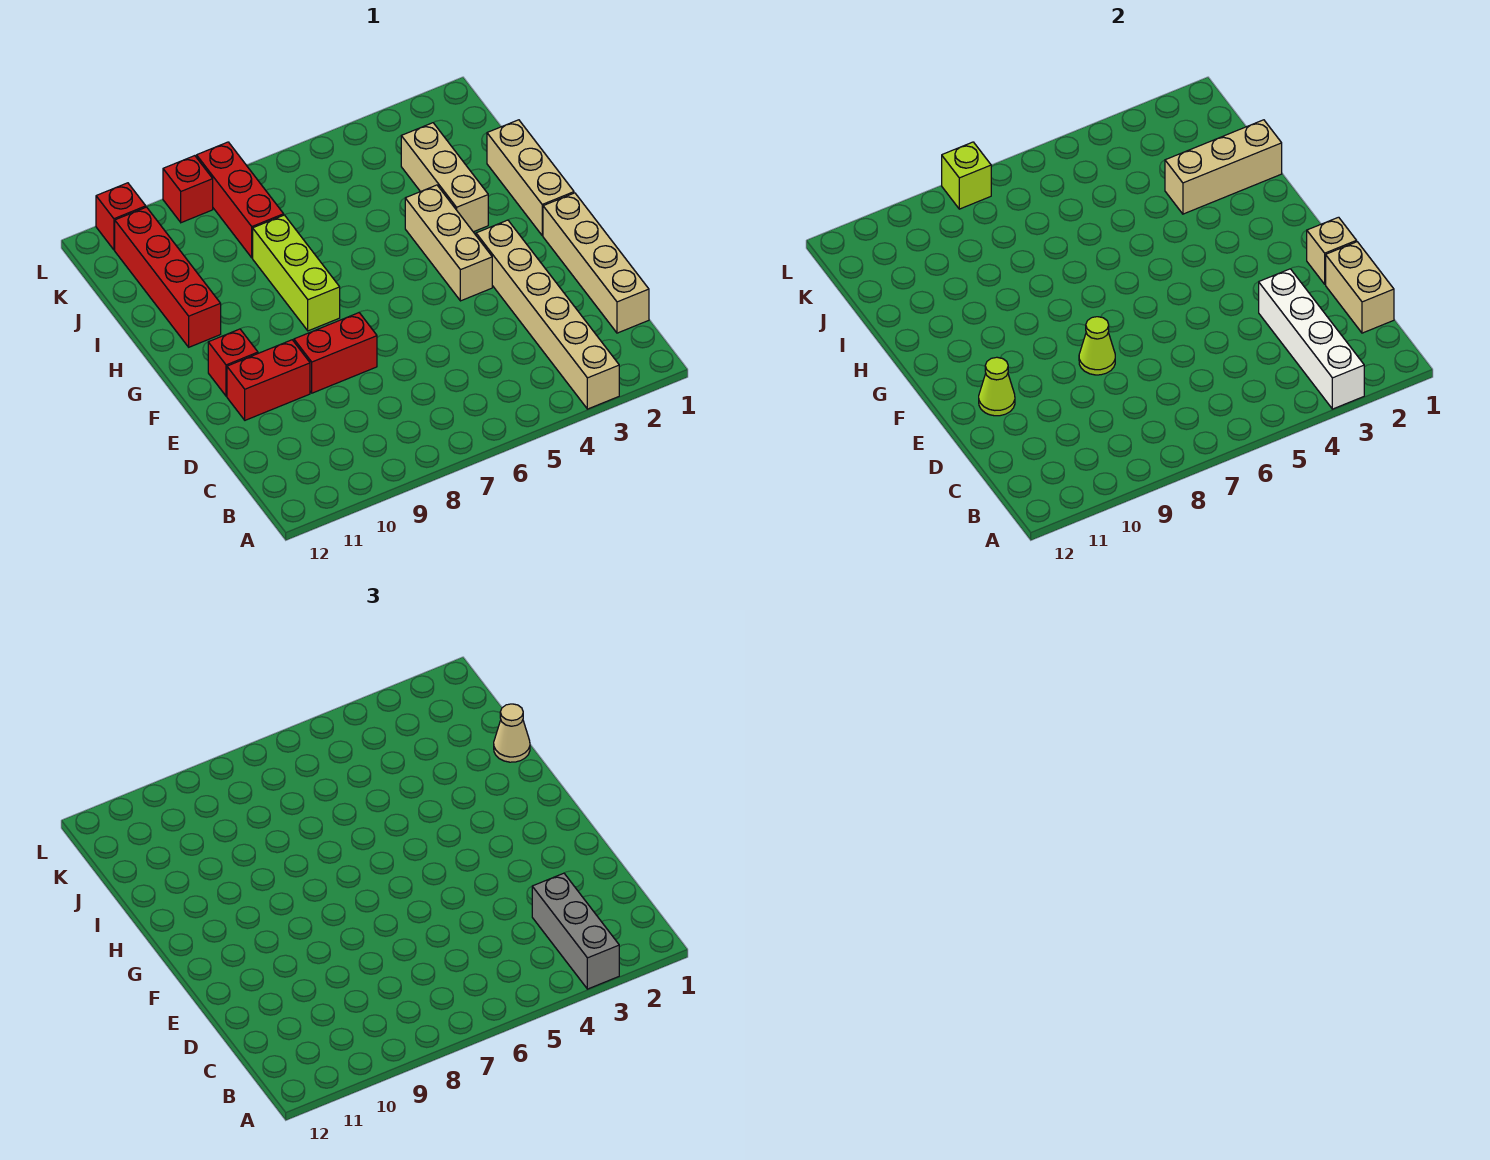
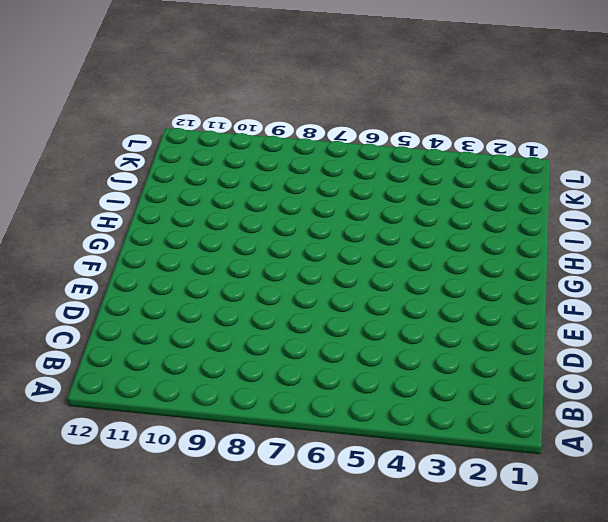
none -> tan 1x6 brick [476,220,619,409]
none -> tan 1x4 brick [543,193,649,333]
none -> red 1x2 brick [294,313,377,393]

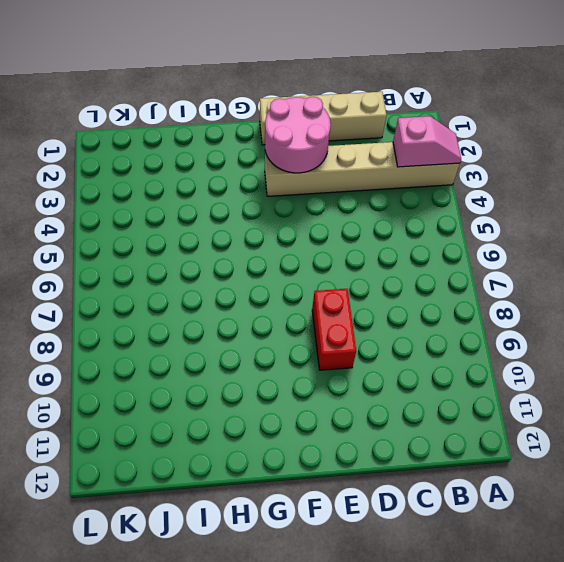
pink 1x2 slope [393,116,461,167] -> white 1x4 brick [1259,269,1364,409]
pink 2x2 round brick [265,97,331,173] -> none
none -> red 1x2 brick [227,340,310,420]
none -> tan 1x3 brick [405,185,492,301]
none -> red 1x1 brick [208,329,258,396]

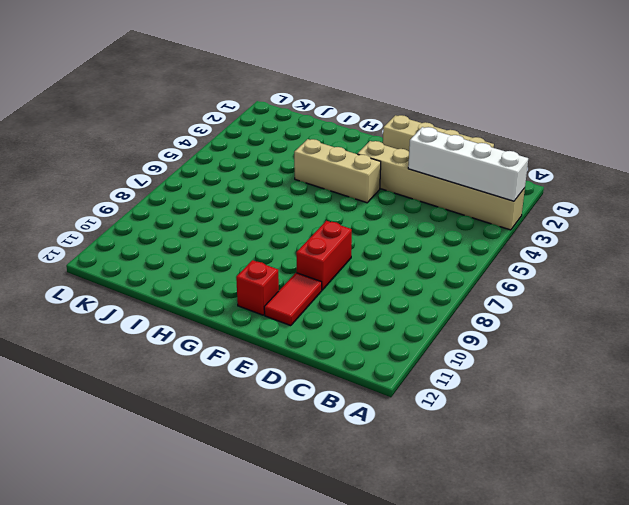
red 1x2 tile [264,273,322,326] -> red 1x2 brick [227,340,310,420]
none -> tan 1x3 brick [487,120,574,236]
none -> lime 1x3 brick [253,215,340,331]
none -> tan 1x3 brick [401,123,488,232]

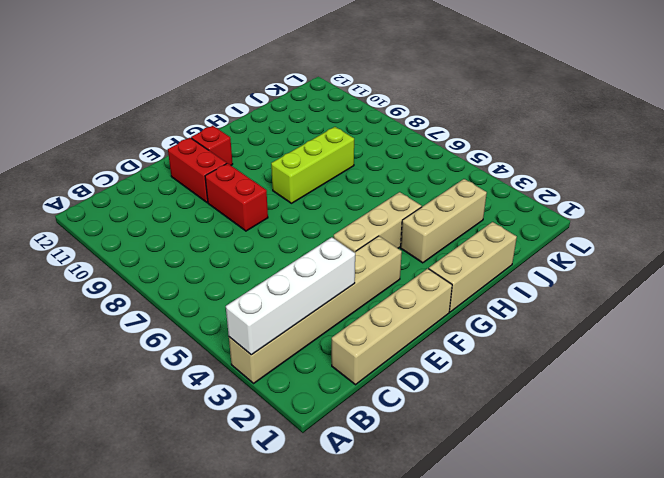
none -> red 1x4 brick [115,207,221,347]
none -> red 1x3 brick [197,142,284,258]
none -> red 1x1 brick [163,156,213,223]

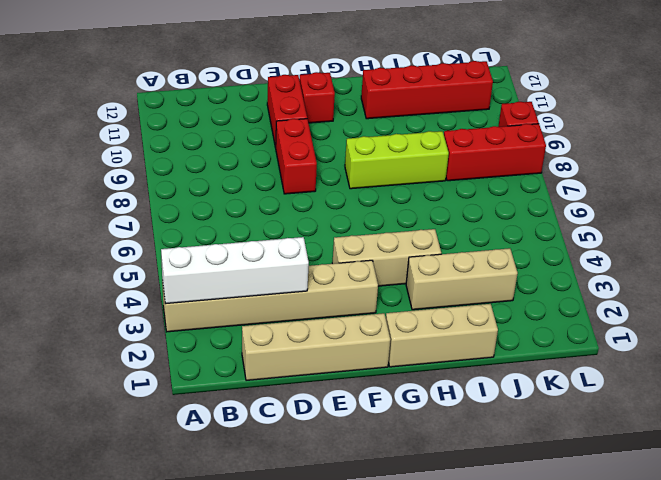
none -> red 1x1 brick [96,183,146,250]
none -> tan 1x2 brick [1326,242,1394,333]
none -> tan 1x1 brick [1307,217,1357,284]

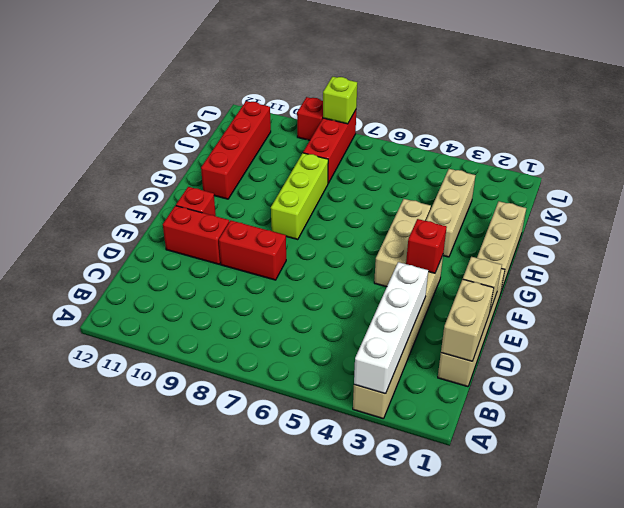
red 1x1 brick [406,219,447,273] -> red 1x1 brick moved to [96,183,146,250]
none -> lime 1x1 cone [1079,317,1115,375]
none -> lime 1x1 cone [979,357,1015,416]
none -> tan 1x3 brick [1165,120,1282,214]

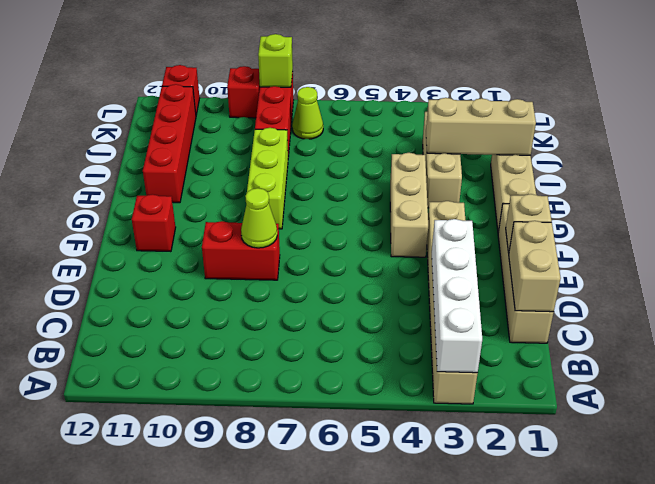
lime 1x1 cone [292,87,323,139] -> lime 1x1 cone moved to [979,357,1015,416]
none -> red 1x2 brick [227,340,310,420]
none -> grey 1x3 brick [532,873,619,989]
none -> tan 1x1 cone [494,704,530,762]

